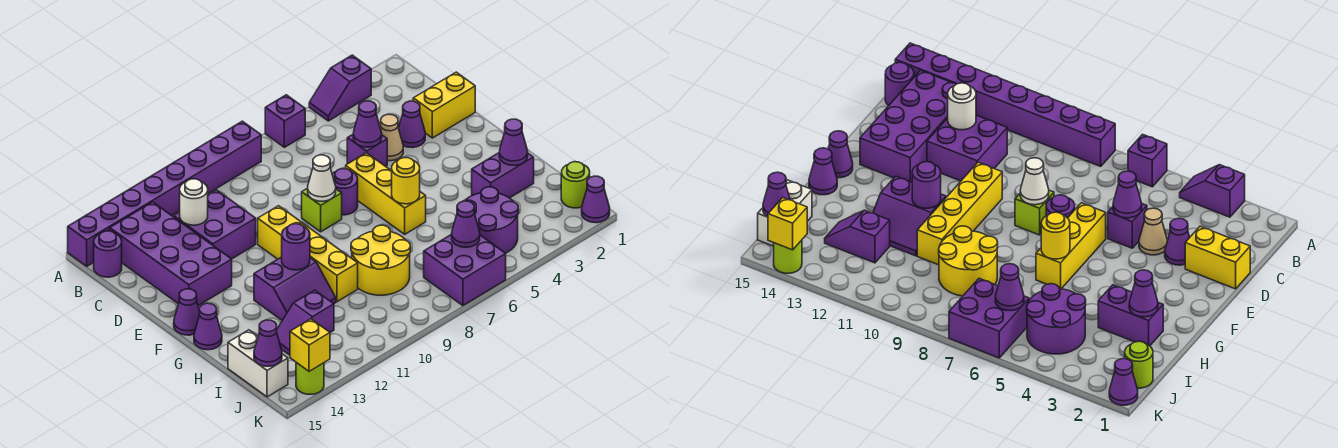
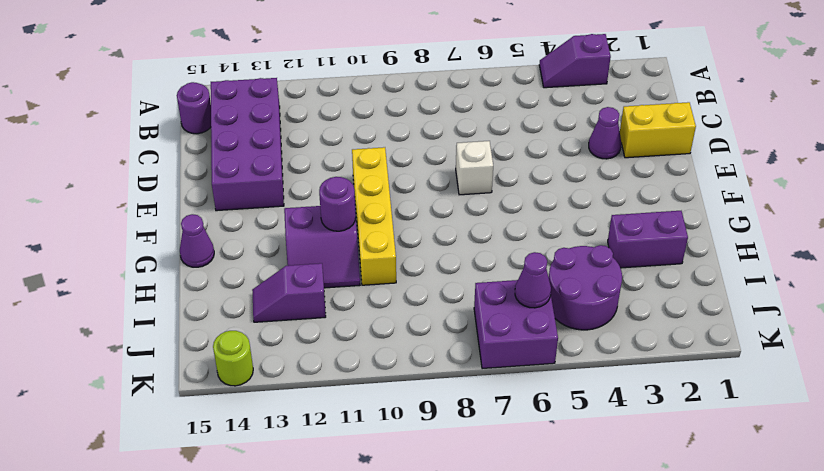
white 1x1 brick [456,141,493,195] -> purple 1x1 round brick [332,169,358,215]
none -> purple 1x1 brick [265,95,305,147]
none -> purple 1x8 brick [68,121,261,266]
none -> purple 2x2 brick [174,190,256,259]
none -> tan 1x1 cone [380,114,403,161]

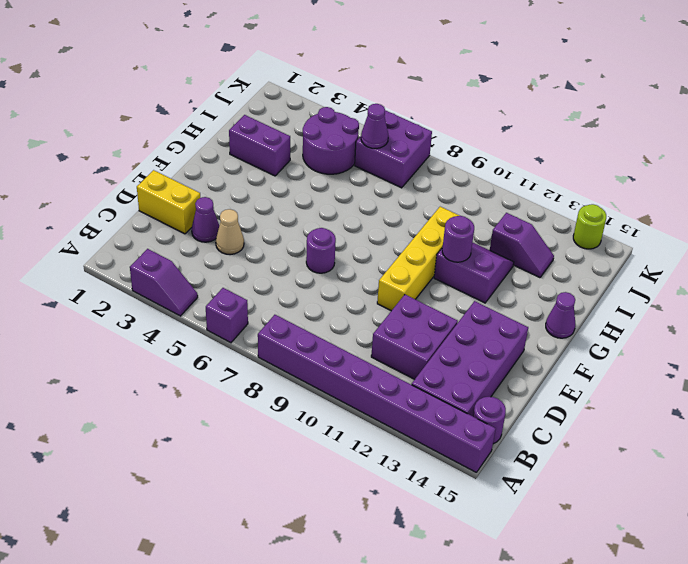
none -> purple 1x1 brick [347,135,387,166]
none -> yellow 1x3 brick [346,153,426,234]
none -> lime 1x1 brick [302,188,342,232]
none -> purple 1x1 cone [174,289,199,335]

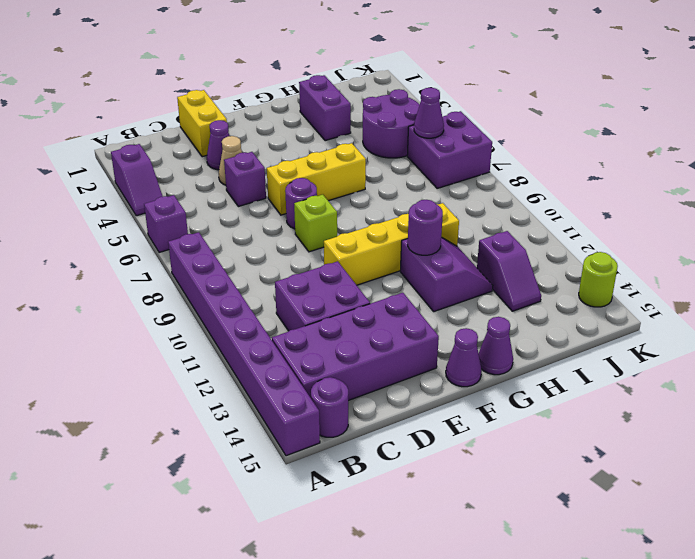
none -> yellow 2x2 round brick [351,225,410,295]
none -> white 1x2 brick [228,330,288,397]
none -> lime 1x1 round brick [561,162,590,208]
none -> purple 1x1 cone [582,176,610,223]

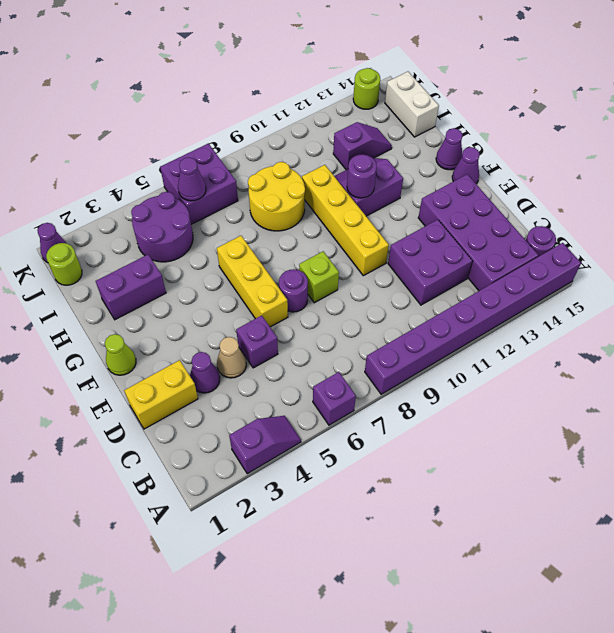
lime 1x1 cone [105,334,136,375] -> none
none -> white 1x1 round brick [180,179,208,225]
none -> purple 1x1 cone [353,101,382,147]
none -> white 1x1 cone [308,155,336,201]
none -> yellow 1x1 round brick [392,158,420,204]

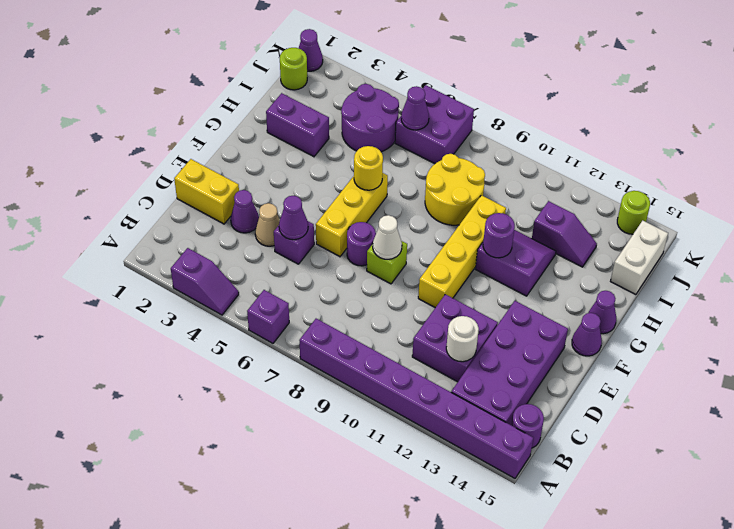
none -> purple 1x1 cone [499,119,528,165]
none -> purple 1x1 cone [254,320,282,366]
none -> yellow 1x1 brick [290,319,330,371]

